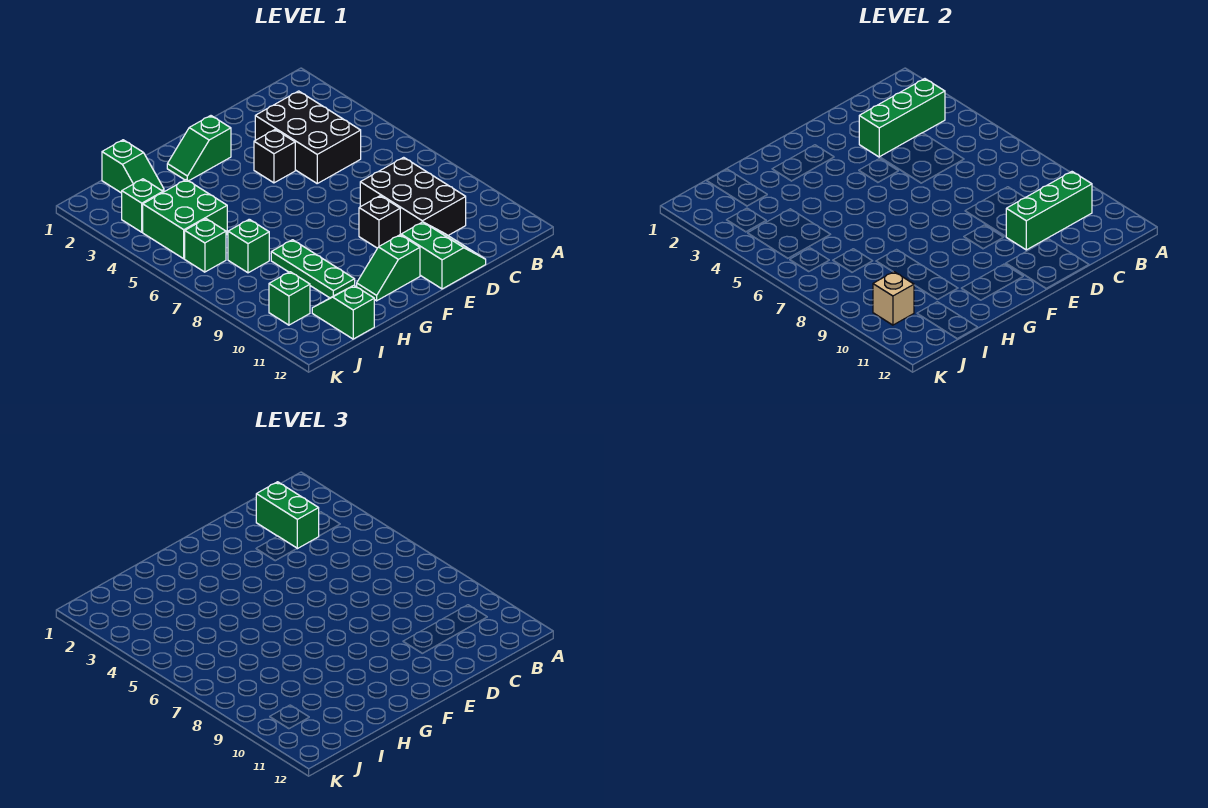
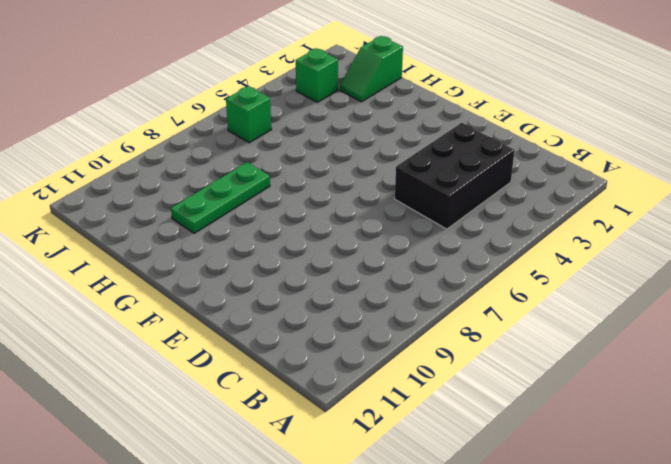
none -> black 2x3 brick [360,157,466,235]
none -> green 2x2 slope [401,222,486,289]
none -> black 1x1 brick [254,130,295,183]

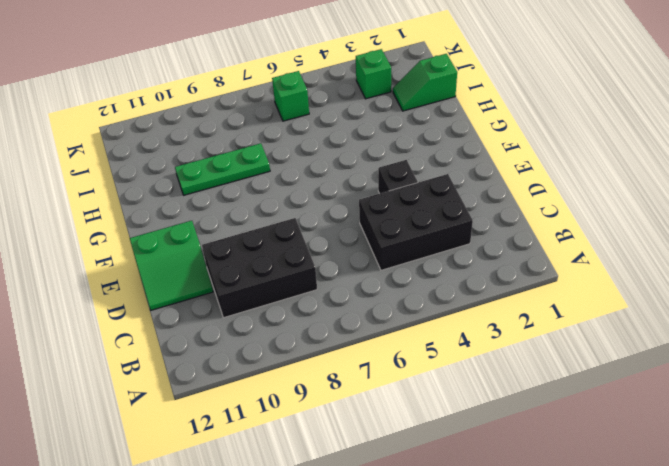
none -> black 1x1 brick [359,196,400,248]
none -> green 1x2 slope [167,116,231,181]
none -> green 1x2 slope [357,235,420,301]

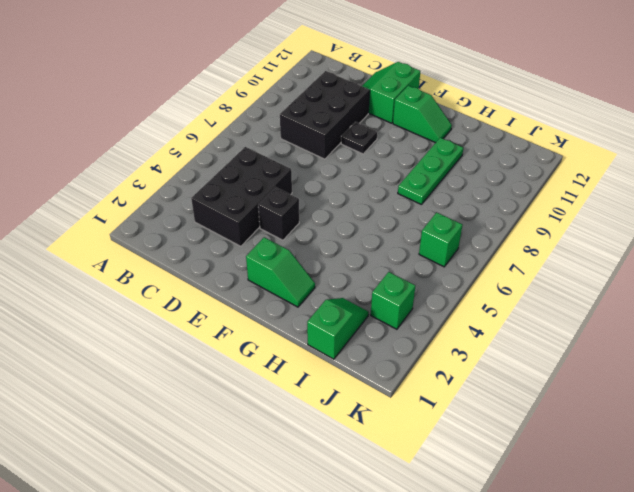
black 1x1 plate [341,122,378,154] -> black 1x1 brick [359,196,400,248]
none -> green 2x2 brick [143,180,227,259]
none -> green 1x1 brick [228,219,269,273]
none -> green 1x2 slope [312,285,374,339]

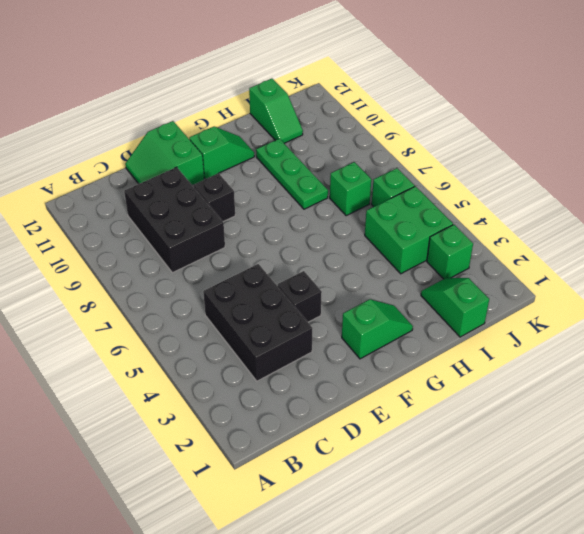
none -> green 1x1 brick [269,272,310,325]
none -> green 1x3 brick [859,79,945,157]
none -> green 1x3 brick [1006,172,1092,250]

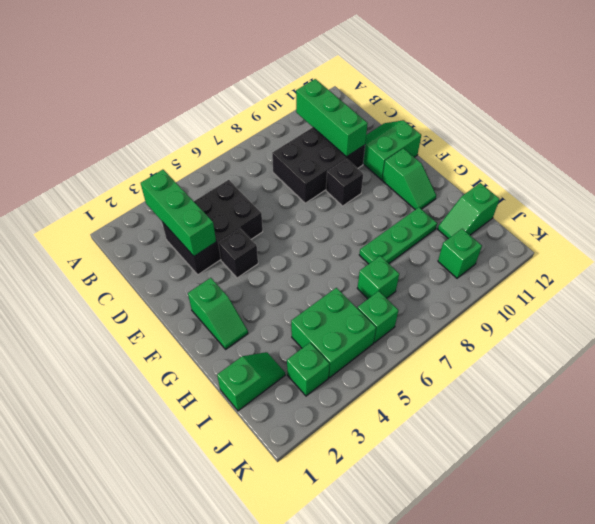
none -> tan 1x1 brick [873,272,914,325]
none -> green 1x2 brick [256,482,319,549]

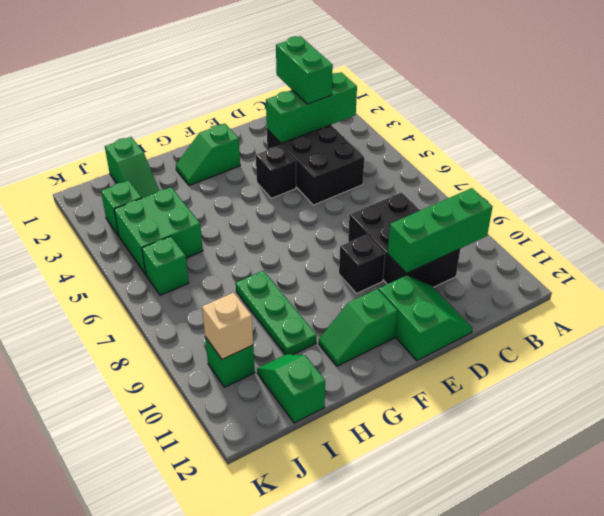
none -> green 1x1 brick [228,219,269,273]

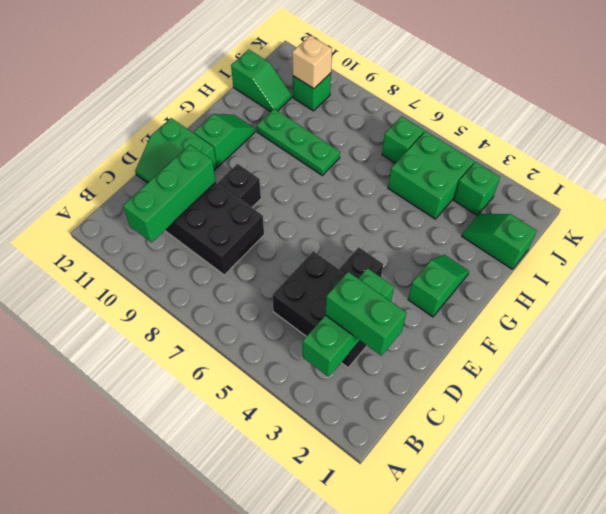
none -> green 1x1 brick [228,219,269,273]

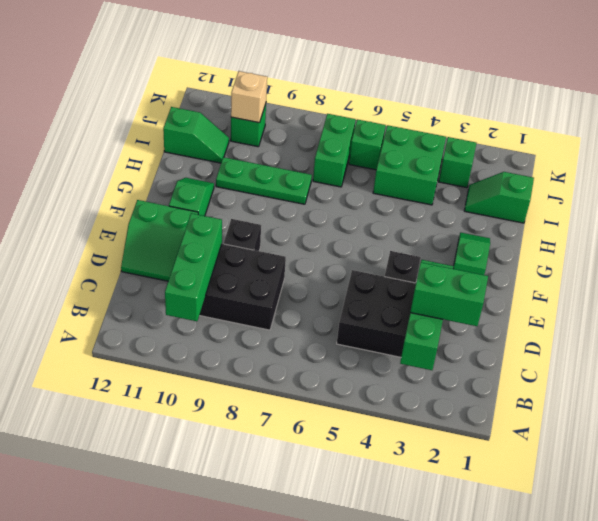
green 1x2 brick [313,114,356,187] -> green 1x1 brick [228,219,269,273]

